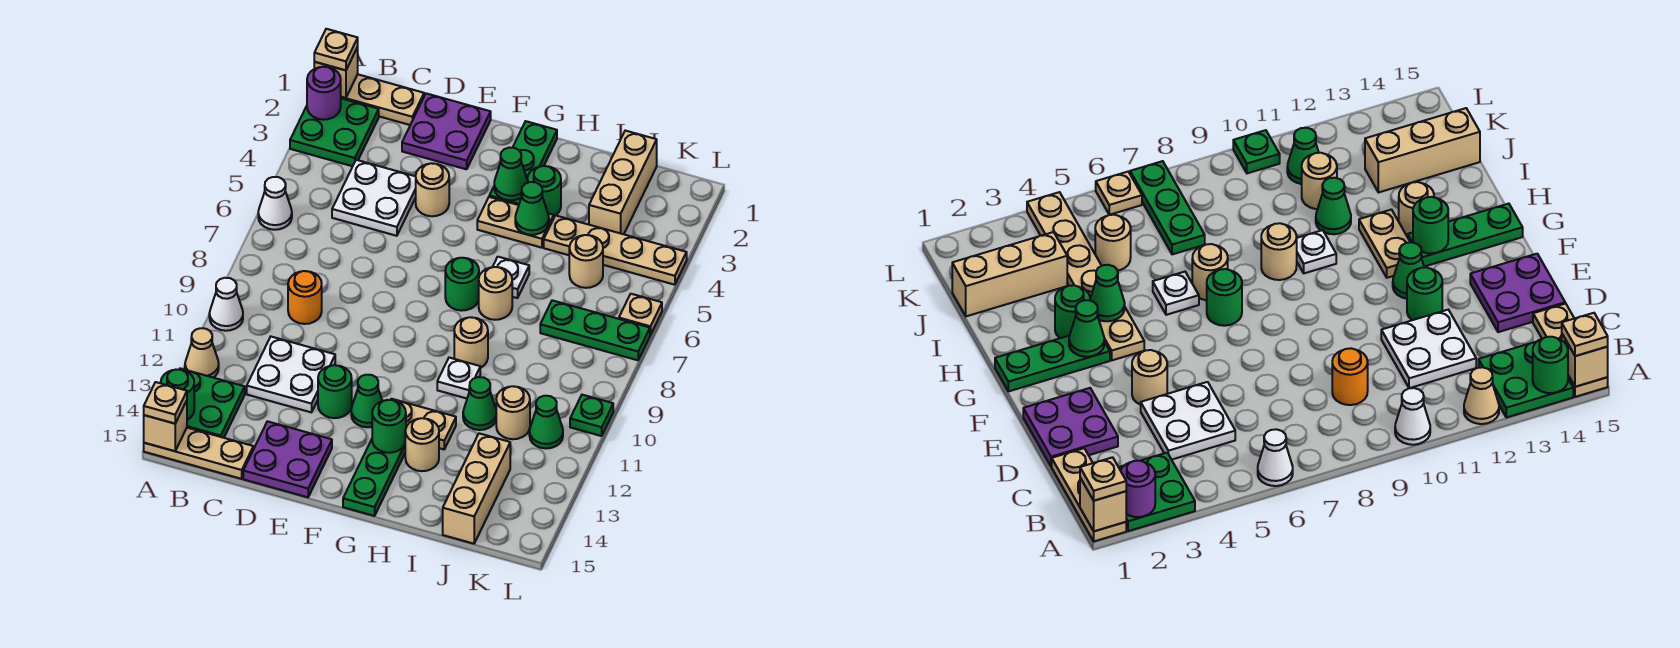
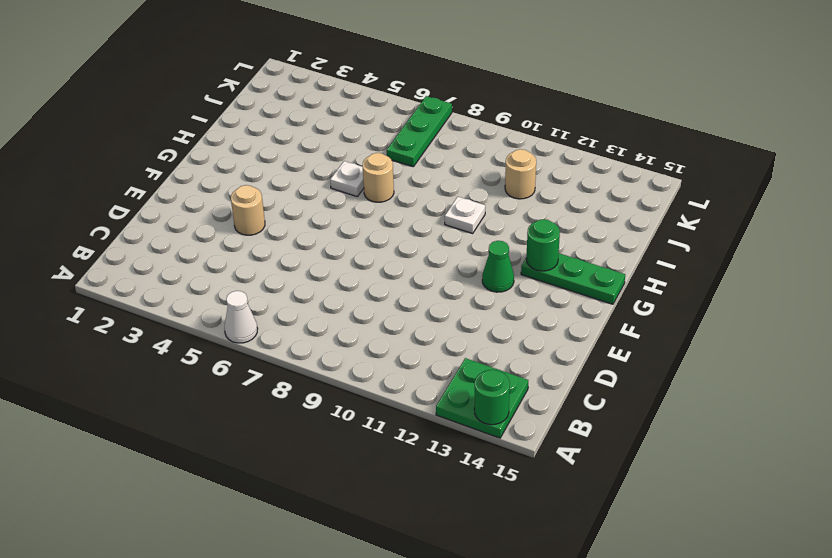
none -> tan 1x3 plate [341,74,424,125]
none -> green 2x2 plate [290,98,379,166]
none -> white 1x1 cone [209,278,243,331]
none -> tan 1x1 cone [185,328,219,378]

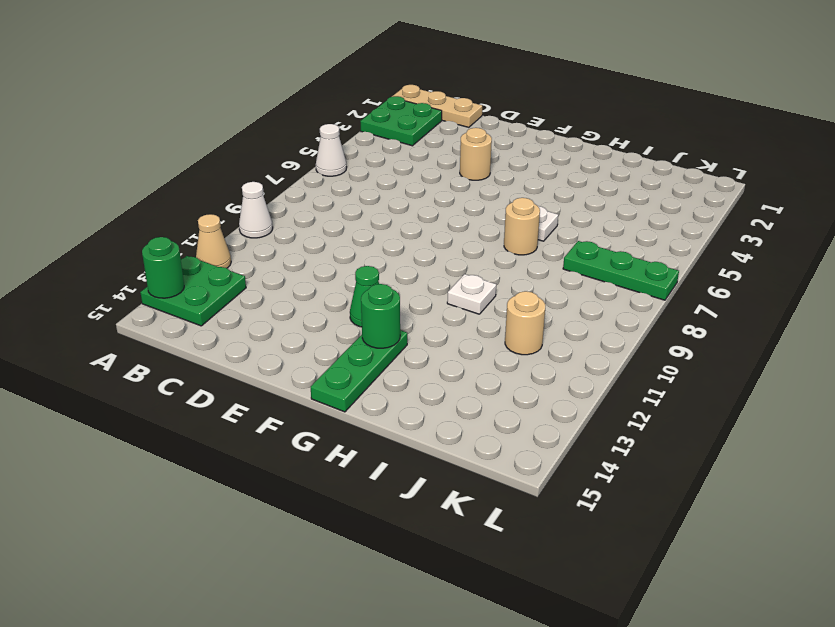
none -> tan 1x3 plate [144,428,253,479]
none -> white 2x2 plate [332,160,416,236]
none -> orange 1x1 round brick [288,271,322,324]
none -> white 2x2 plate [247,337,335,412]

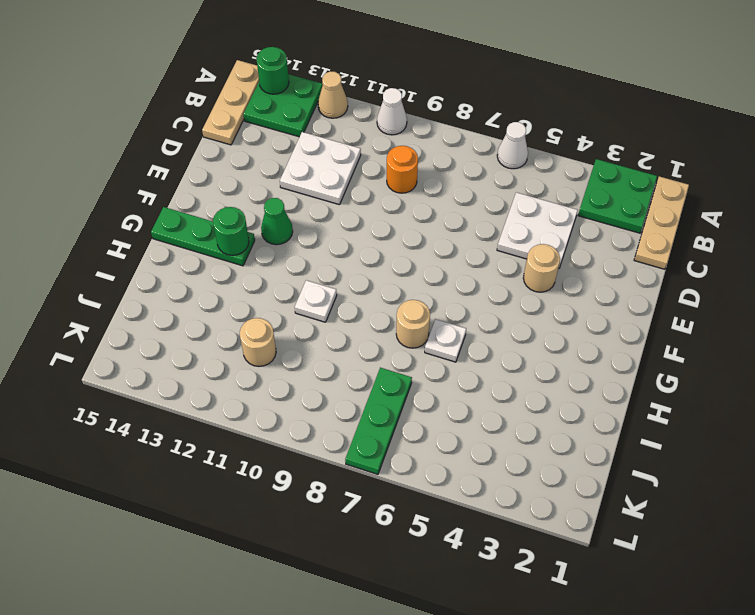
none -> purple 2x2 plate [402,93,491,169]
none -> purple 2x2 plate [243,421,332,497]
none -> green 1x1 round brick [318,365,352,418]
none -> green 1x3 plate [489,121,557,205]

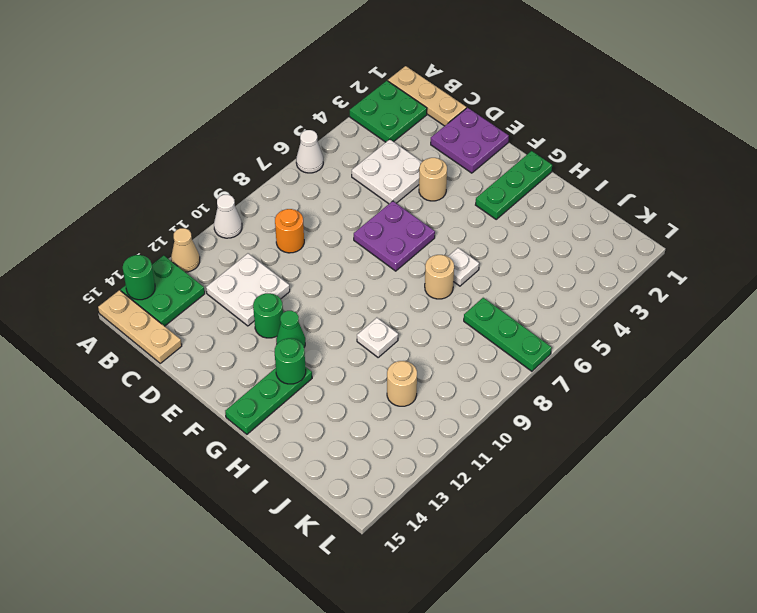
purple 2x2 plate [354,201,435,271] -> purple 2x2 plate moved to [243,421,332,497]
none -> tan 1x2 plate [477,197,554,248]
none -> green 1x1 round brick [445,258,479,311]
none -> tan 1x2 plate [391,399,456,449]
none -> green 1x1 round brick [527,166,561,216]

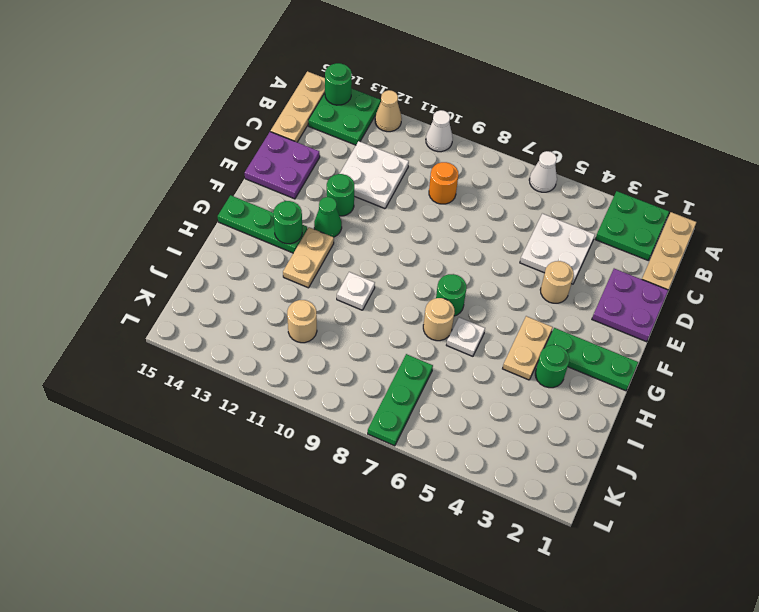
none -> tan 1x1 round brick [454,317,488,368]
none -> tan 1x1 round brick [405,418,439,471]
none -> tan 1x4 plate [544,215,687,285]
none -> green 1x1 cone [463,377,496,430]

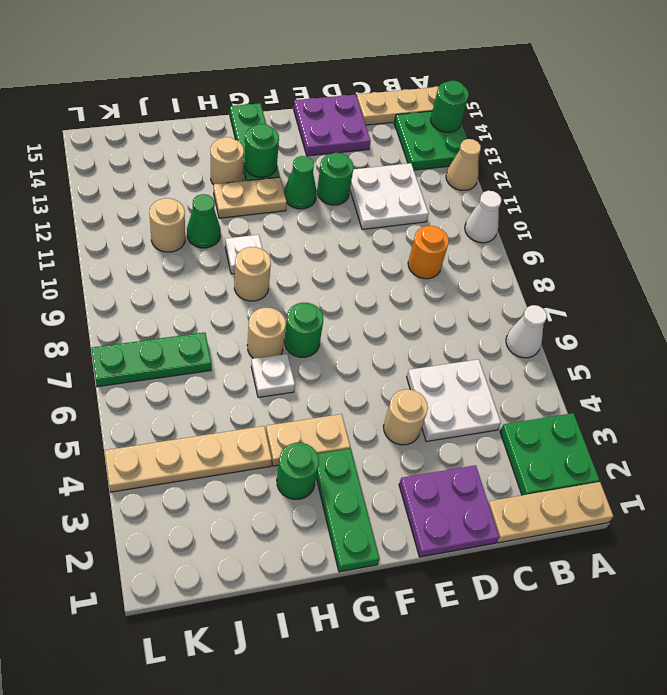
none -> tan 1x3 brick [589,131,657,234]
none -> tan 1x1 round brick [569,235,603,288]
none -> tan 1x3 brick [443,433,510,544]
none -> green 1x1 cone [529,396,563,449]

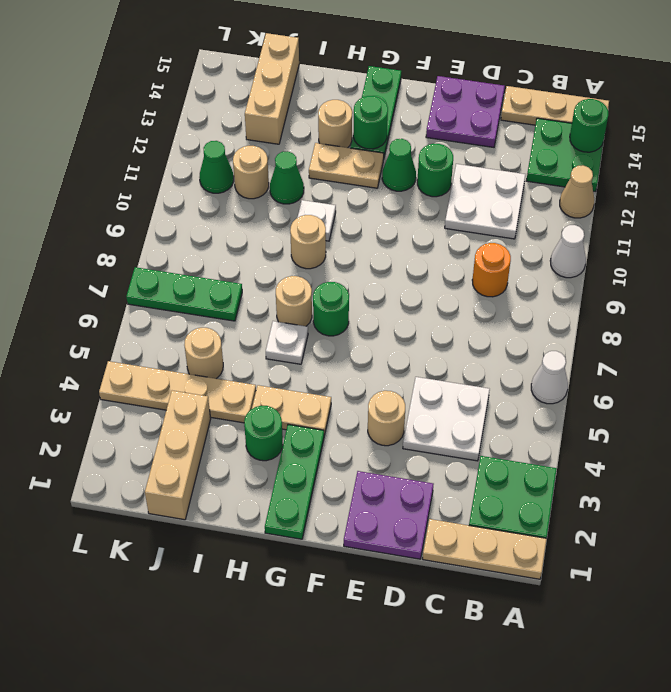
none -> tan 1x1 plate [619,294,662,335]
none -> green 1x1 plate [570,395,613,436]
none -> tan 1x1 brick [314,47,358,98]
none -> purple 1x1 round brick [307,67,341,120]

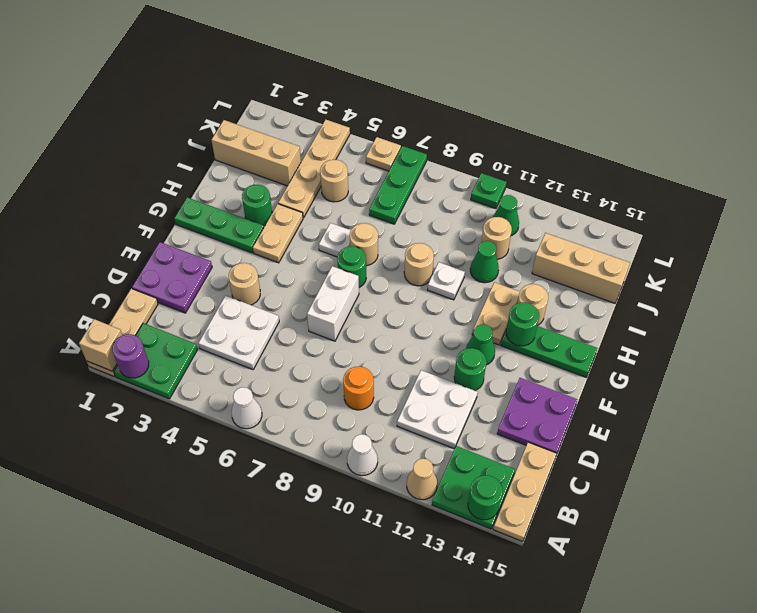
white 1x2 brick [307,266,359,341] -> none
none -> tan 1x1 brick [144,401,187,451]
none -> green 1x1 cone [494,148,527,200]
none -> green 1x1 cone [515,182,549,235]
none -> tan 1x1 plate [314,29,358,70]

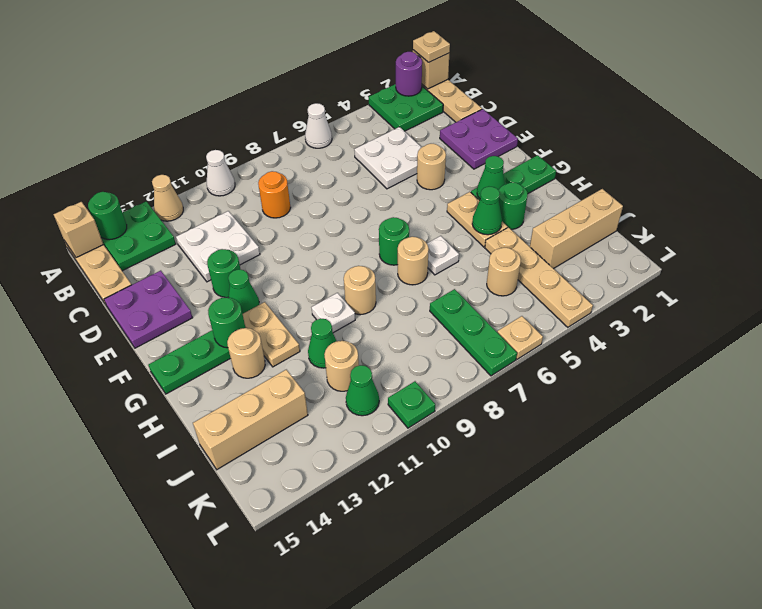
none -> tan 1x1 plate [144,382,187,424]

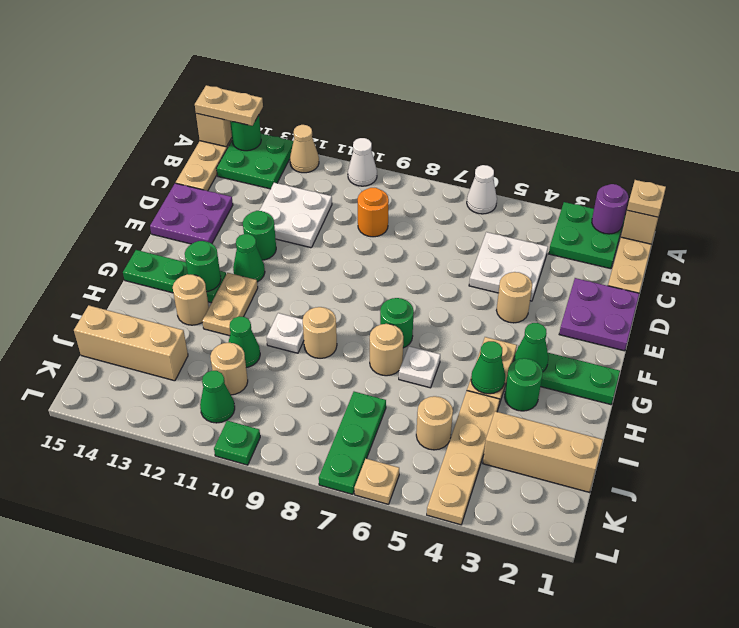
tan 1x2 plate [195,85,263,126] -> tan 1x1 plate [144,382,187,424]

